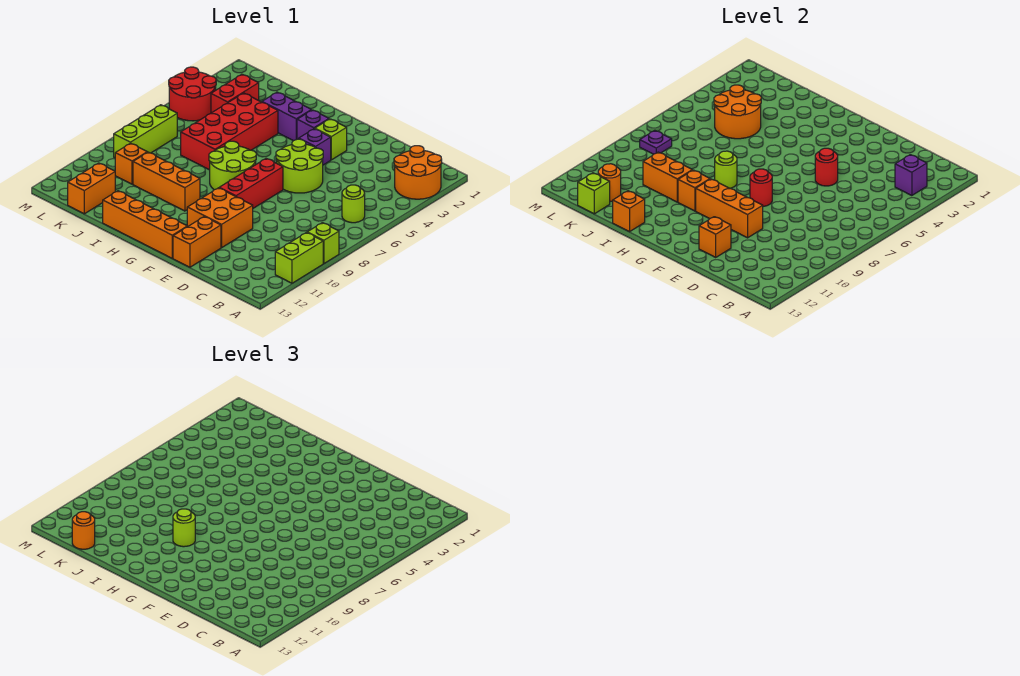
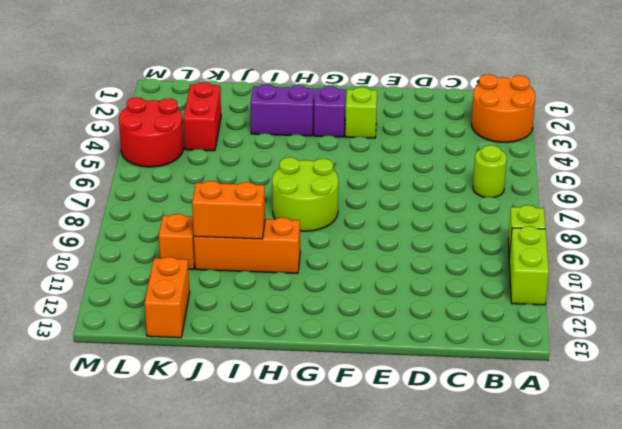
none -> lime 2x2 round brick [276,139,323,193]
none -> orange 2x2 brick [187,188,253,248]
none -> orange 1x2 brick [173,217,221,267]
none -> purple 1x1 brick [299,129,331,165]

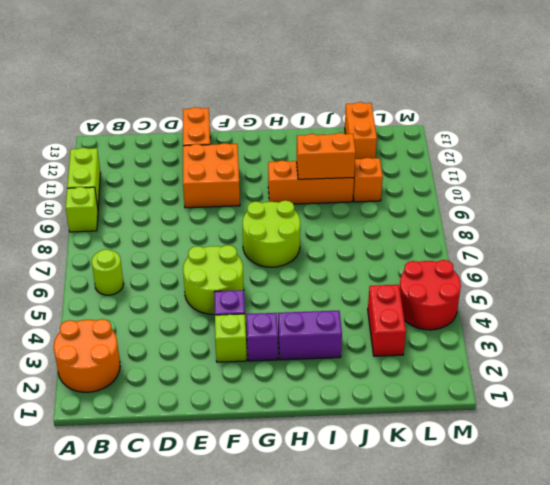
none -> red 1x3 brick [219,158,283,208]
none -> orange 1x4 brick [103,191,187,258]
none -> red 2x4 brick [181,93,278,170]
none -> lime 1x3 brick [114,105,177,158]

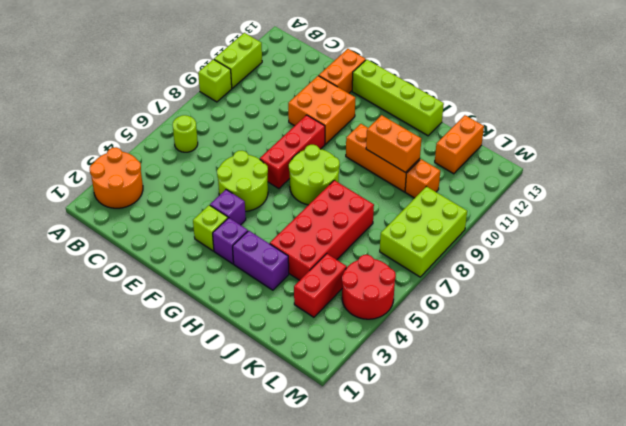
lime 1x4 brick [352,59,444,136] -> orange 1x4 brick [103,191,187,258]
lime 2x3 brick [380,187,467,277] -> lime 1x3 brick [114,105,177,158]
none -> purple 1x1 brick [895,155,927,196]
none -> red 1x1 round brick [815,148,838,186]
none -> orange 1x3 brick [696,179,763,238]
none -> orange 1x1 brick [699,217,731,257]

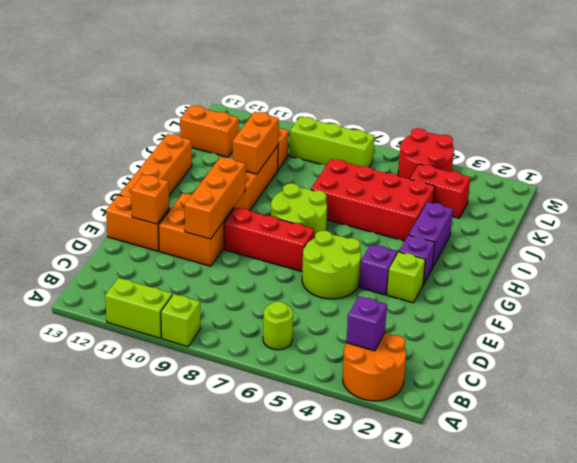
none -> red 1x1 round brick [815,148,838,186]
none -> red 1x1 round brick [750,169,772,207]
none -> lime 1x1 round brick [715,151,737,188]
none -> orange 1x1 brick [678,170,710,211]

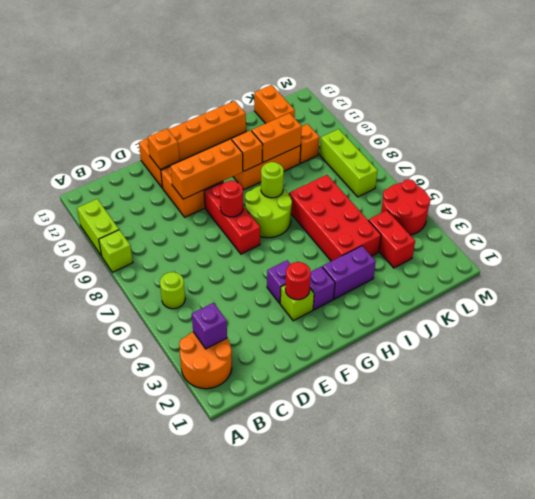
red 1x1 round brick [285,262,311,300] -> red 1x1 round brick moved to [815,148,838,186]
none -> lime 2x2 round brick [276,139,323,193]
none -> orange 1x1 brick [613,191,645,232]
none -> orange 2x2 round brick [714,85,761,139]
none -> orange 1x1 round brick [598,164,621,201]

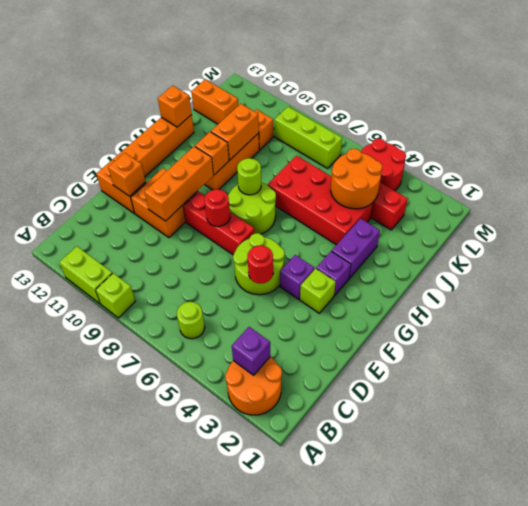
none -> orange 1x1 round brick [598,164,621,201]
none -> lime 1x1 brick [578,173,610,214]
none -> purple 1x1 plate [640,130,672,154]
none -> lime 1x1 round brick [173,509,195,547]

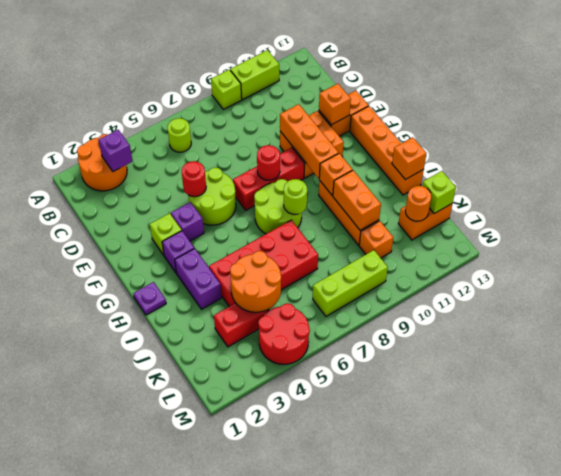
purple 1x1 plate [133,282,166,315] -> purple 1x1 plate moved to [640,130,672,154]
none -> lime 1x1 round brick [173,509,195,547]
none -> orange 1x1 round brick [72,512,95,549]

